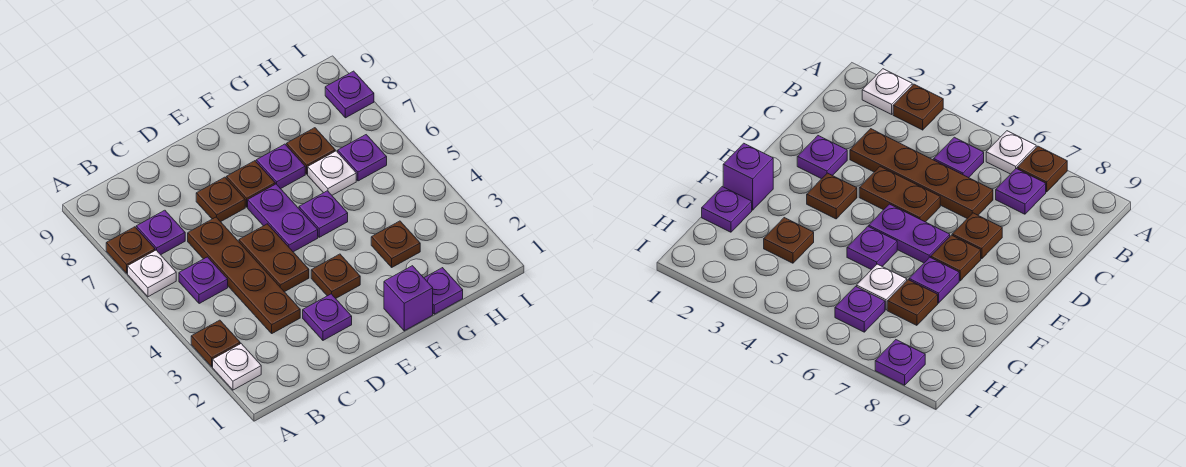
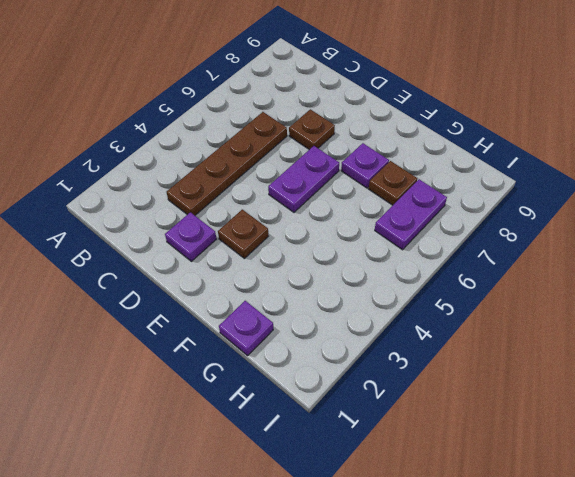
purple 1x2 plate [375,179,447,250] -> purple 1x1 plate [338,135,387,181]
none -> white 1x1 plate [213,344,261,390]
none -> brown 1x1 plate [191,320,240,367]
none -> white 1x1 plate [128,250,176,297]

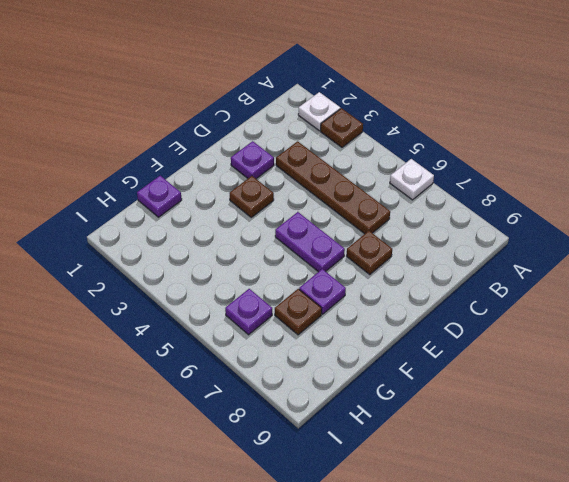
none -> brown 1x1 plate [106,227,155,273]
none -> purple 1x1 plate [179,257,228,304]
none -> purple 1x1 plate [136,210,185,255]

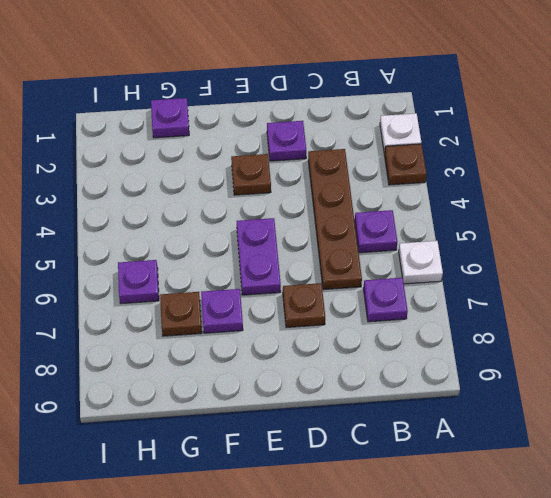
none -> brown 1x1 plate [106,227,155,273]
none -> brown 1x2 plate [239,224,309,292]
none -> brown 1x1 plate [226,161,275,207]

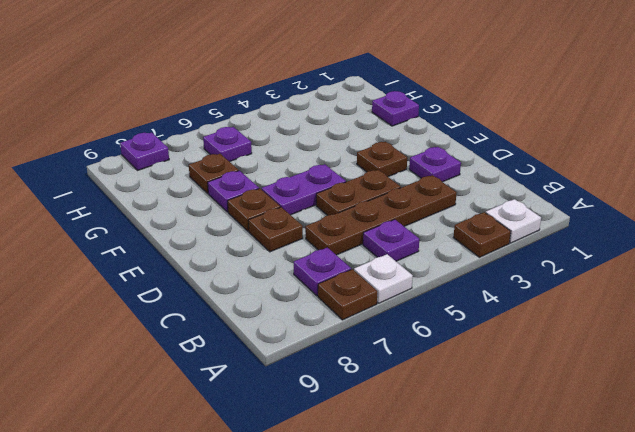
none -> purple 1x1 brick [384,266,433,331]
none -> purple 1x1 plate [299,191,348,237]
none -> brown 1x1 plate [371,221,420,267]

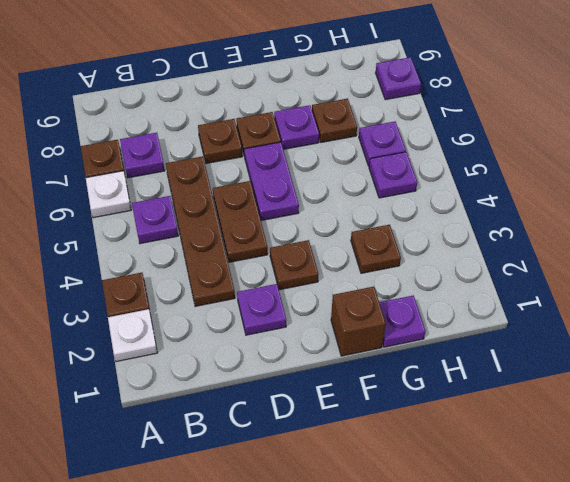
brown 1x1 brick [331,287,386,356] -> purple 1x1 brick [384,266,433,331]
purple 1x1 plate [369,152,417,198] -> purple 1x1 plate moved to [299,191,348,237]
none -> white 1x1 plate [308,151,356,195]

